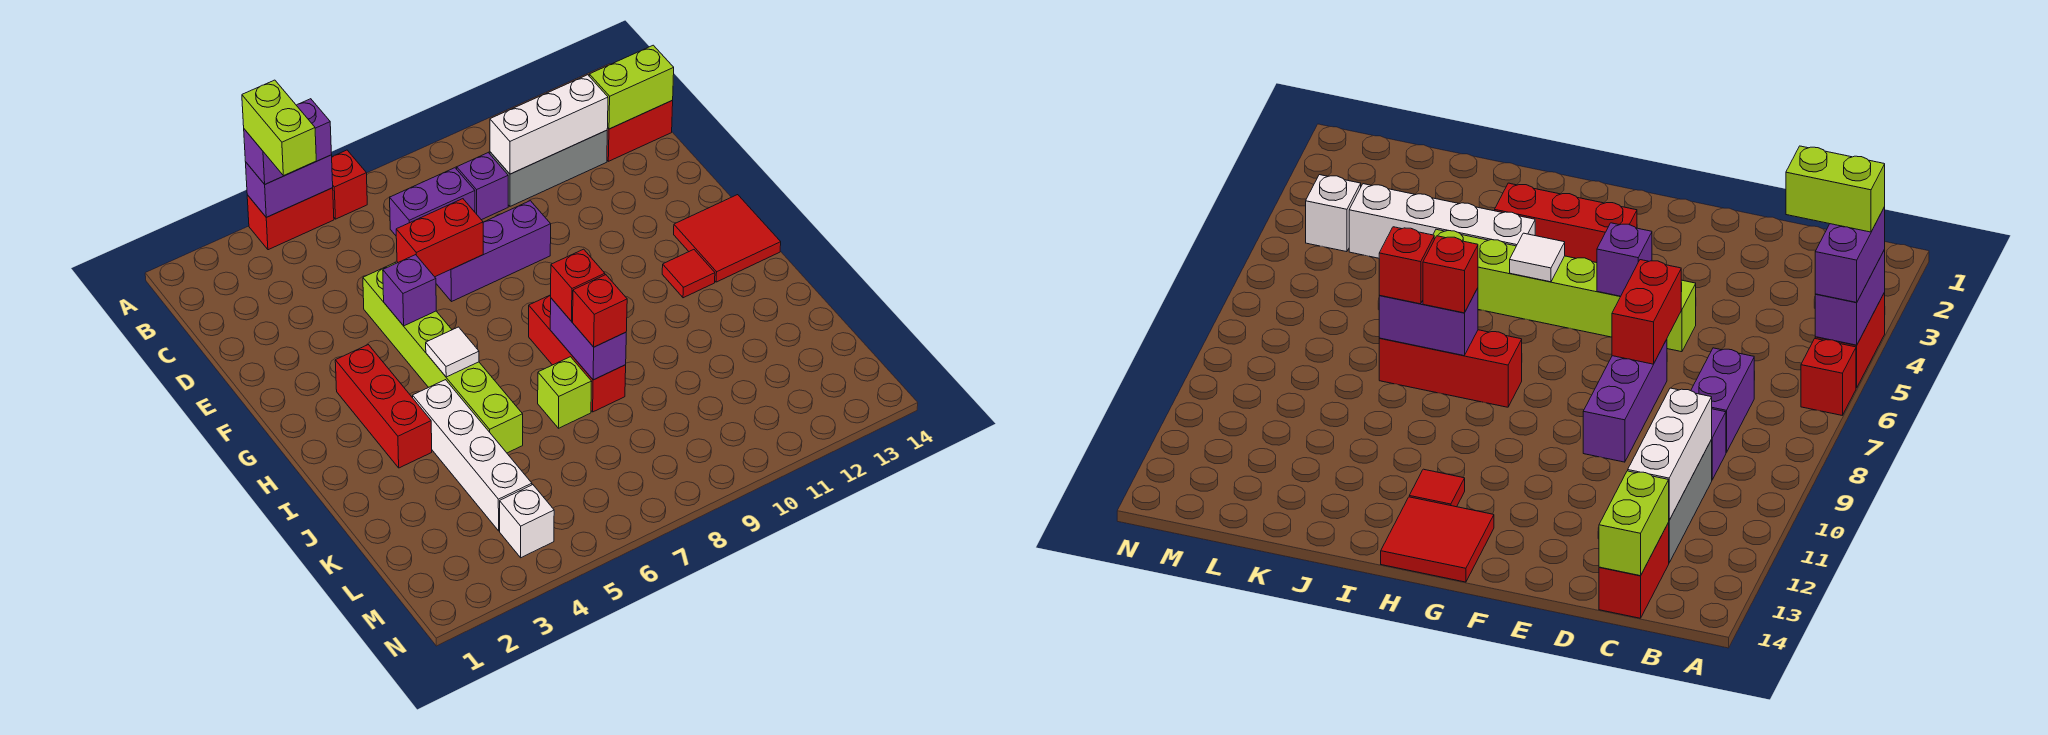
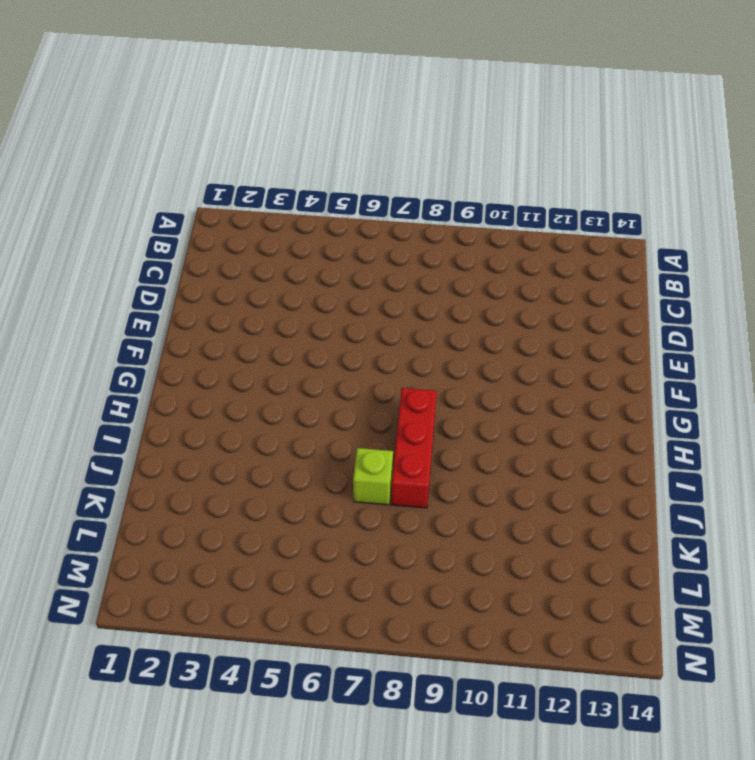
none -> red 1x2 brick [247,188,334,250]
none -> red 1x1 brick [332,150,367,219]
none -> purple 1x2 brick [390,168,475,235]

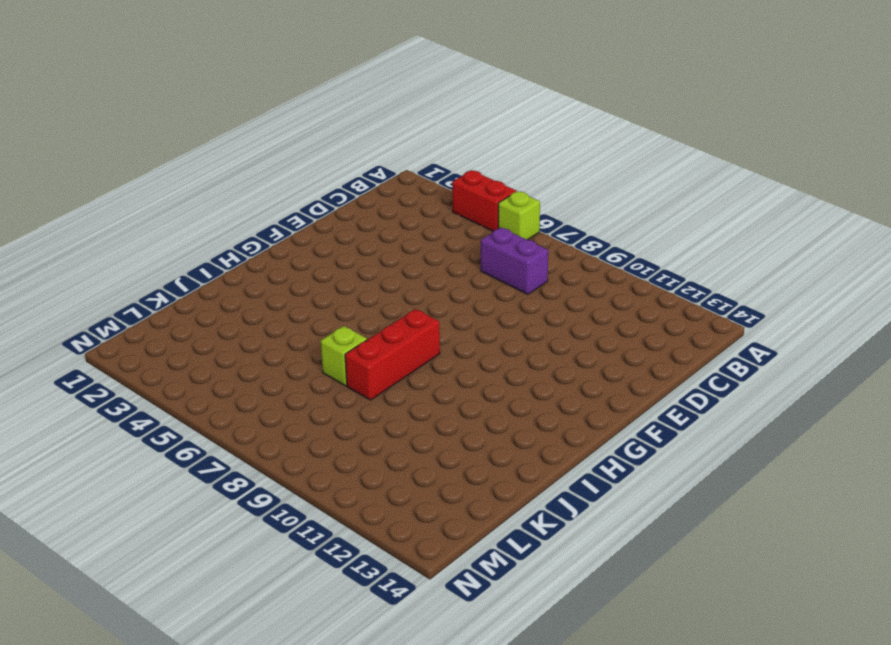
lime 1x1 brick [498,191,540,240] -> red 1x1 brick [332,150,367,219]
none -> purple 1x1 brick [457,153,508,220]
none -> grey 1x3 brick [490,130,607,206]
none -> red 1x2 brick [607,101,673,161]

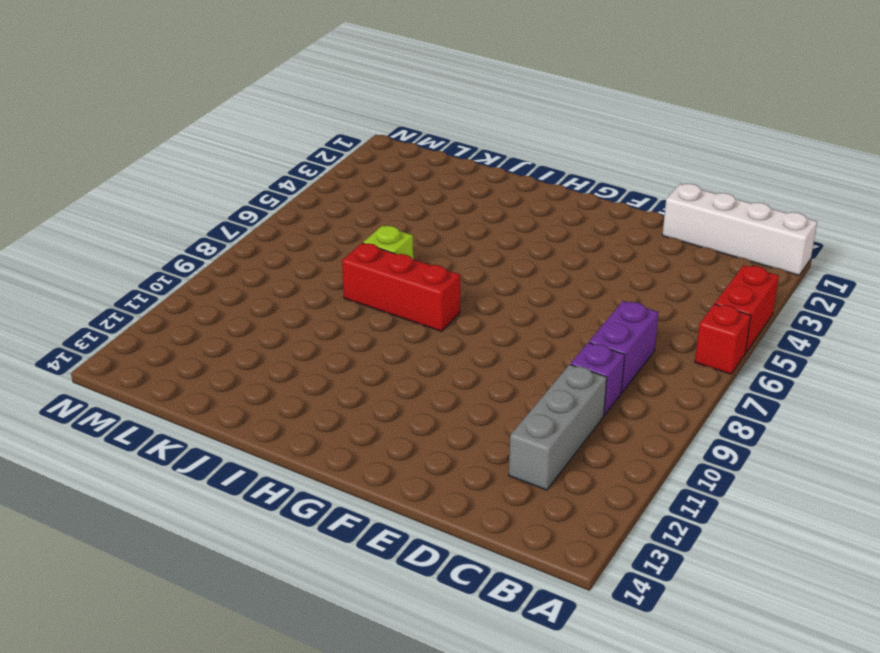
white 1x4 brick [662,184,817,275] -> white 1x4 brick moved to [413,380,532,531]
none -> red 1x2 brick [607,101,673,161]
none -> lime 1x6 brick [363,263,523,453]
none -> purple 1x3 brick [435,201,551,302]

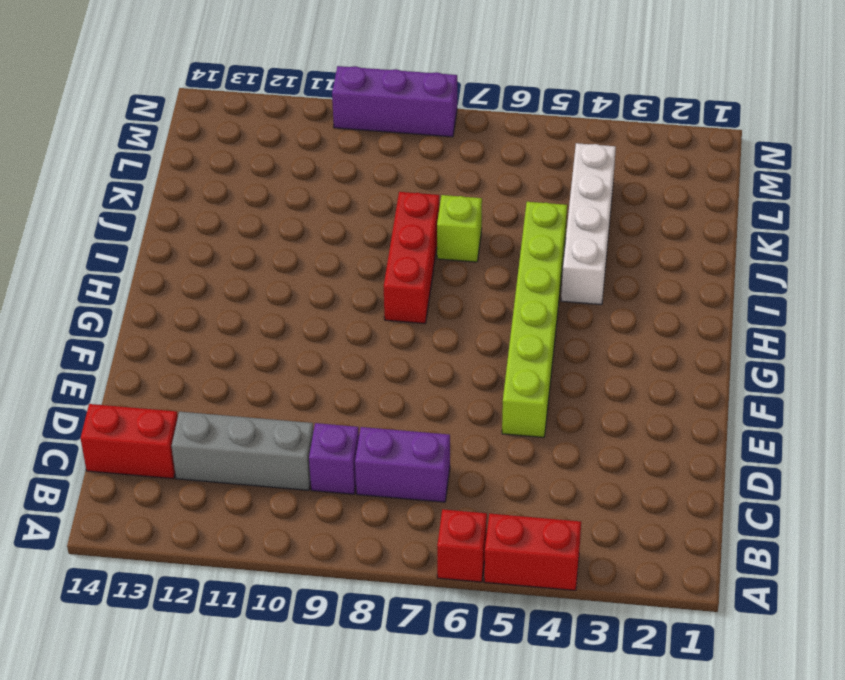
purple 1x3 brick [332,66,457,137] -> purple 1x3 brick moved to [435,201,551,302]
none -> red 1x3 brick [335,345,432,468]
none -> red 2x2 tile [674,195,781,282]
none -> red 1x1 tile [662,250,715,298]

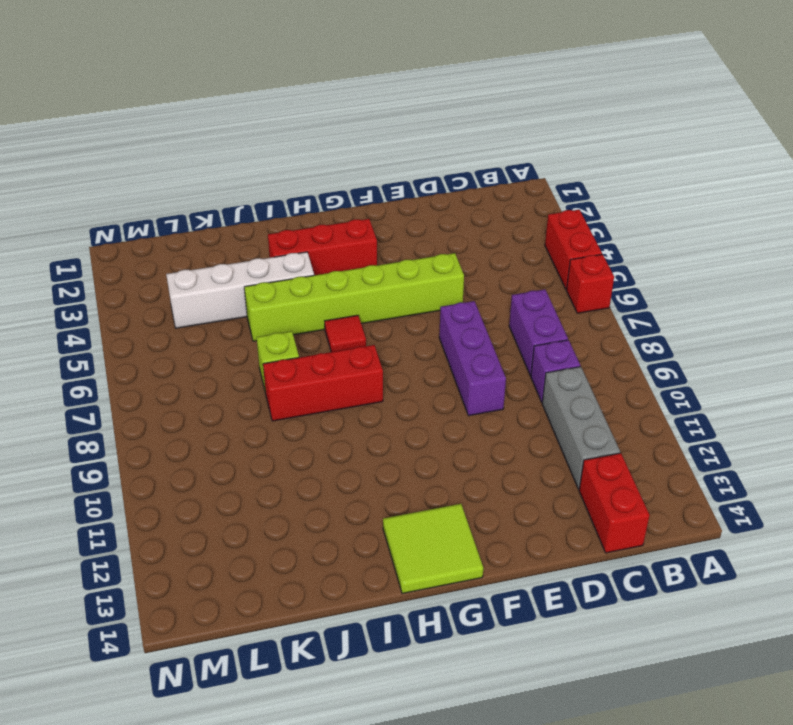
lime 2x2 tile [383,504,483,594] -> red 2x2 tile [674,195,781,282]
red 1x1 tile [325,315,366,352] -> red 1x1 tile moved to [662,250,715,298]
none -> white 1x1 brick [500,485,554,558]
none -> purple 1x2 brick [246,155,333,217]
none -> white 1x3 brick [490,75,608,174]

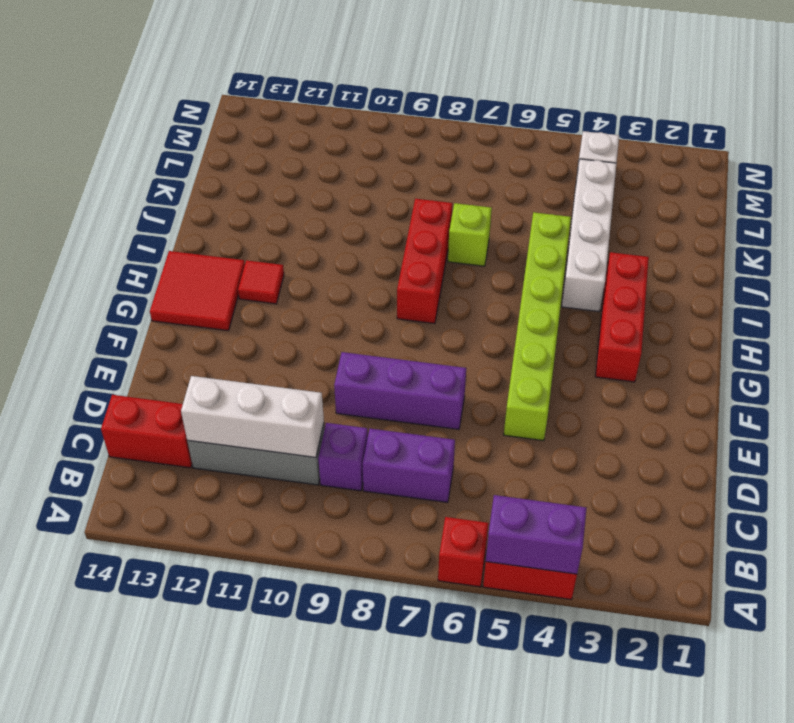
none -> lime 1x2 brick [589,45,674,129]
none -> red 1x2 brick [396,199,483,277]
none -> purple 1x1 brick [383,255,436,326]

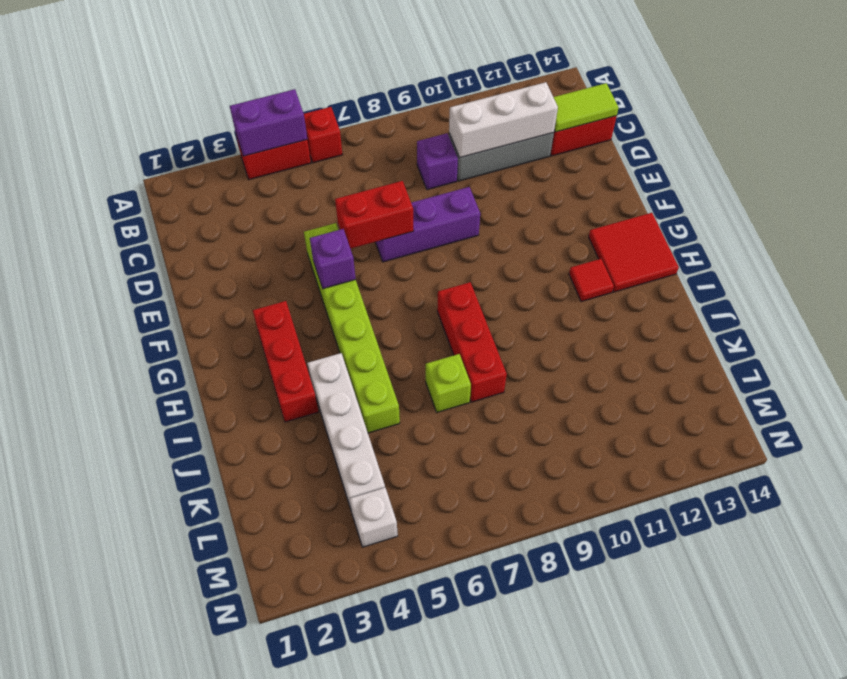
lime 1x2 tile [554,83,619,132] -> lime 1x2 brick [589,45,674,129]
none -> purple 1x2 brick [390,168,475,235]
none -> white 1x1 tile [426,327,479,377]
none -> purple 1x2 brick [550,298,626,380]

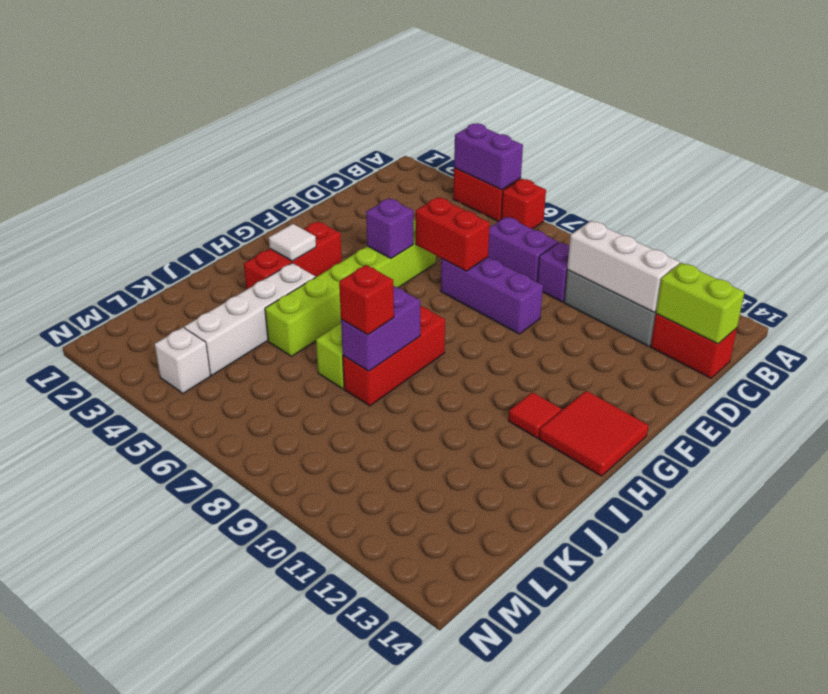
white 1x1 tile [269,224,316,261] -> white 1x1 tile moved to [426,327,479,377]
none -> purple 1x2 brick [244,99,332,184]
none -> red 1x1 brick [551,249,605,321]
none -> lime 1x2 brick [242,80,316,176]

